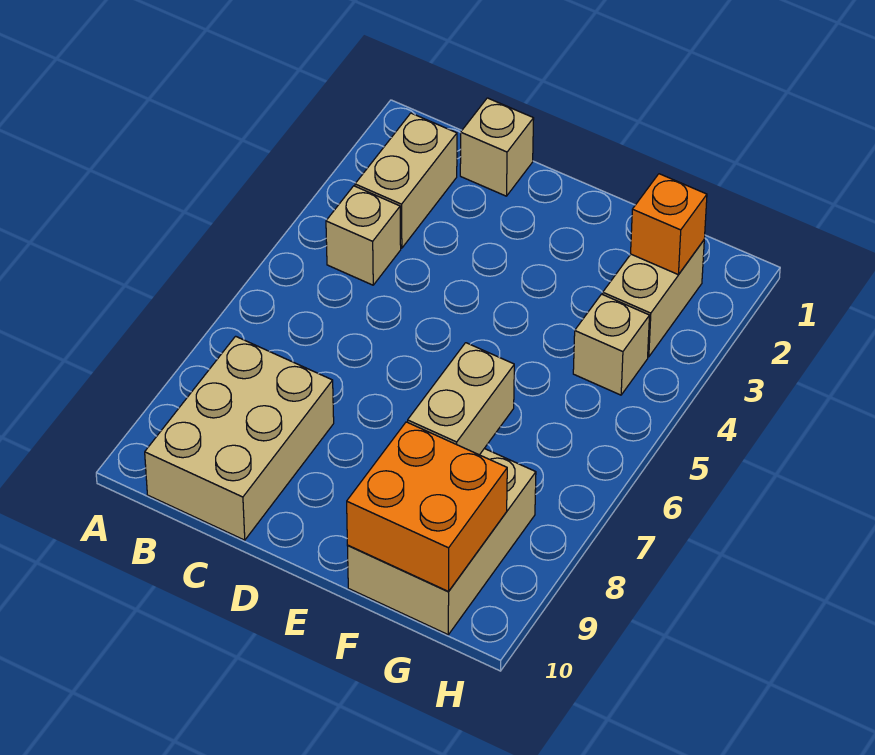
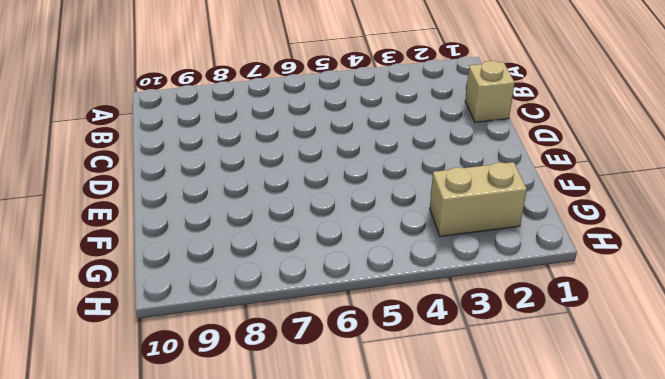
none -> tan 1x2 brick [355,113,457,248]
none -> tan 1x1 brick [326,186,401,285]

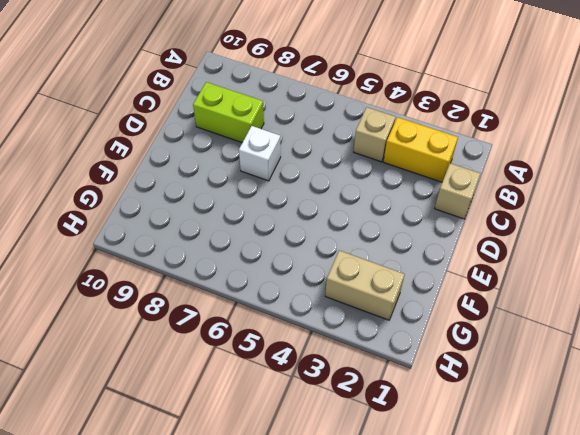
yellow 1x2 brick [384,117,458,182] -> tan 1x2 brick [355,113,457,248]
lime 1x2 brick [193,82,264,143] -> tan 2x3 brick [145,336,334,540]
white 1x1 brick [239,126,281,181] -> none
none -> tan 2x3 brick [348,449,536,635]
none -> tan 1x1 brick [573,294,649,395]

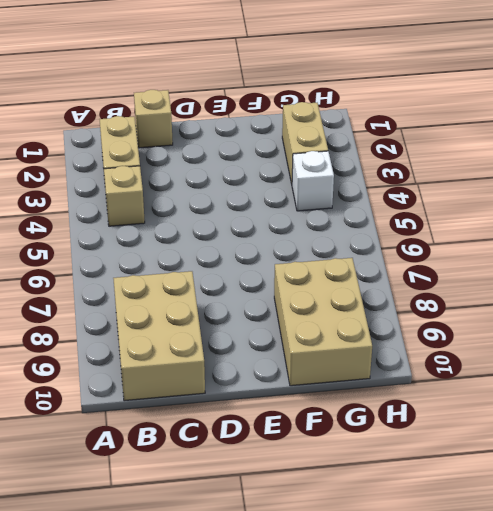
white 1x1 brick [292,151,334,211] -> tan 1x1 brick [573,294,649,395]
none -> tan 1x2 brick [408,343,514,455]
none -> orange 2x2 brick [347,422,507,591]

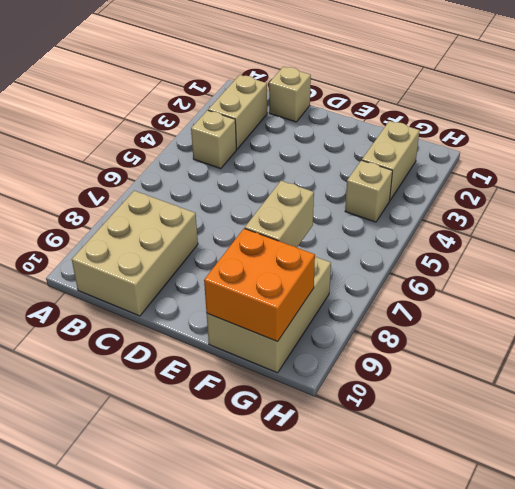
none -> orange 1x1 brick [631,174,707,275]

